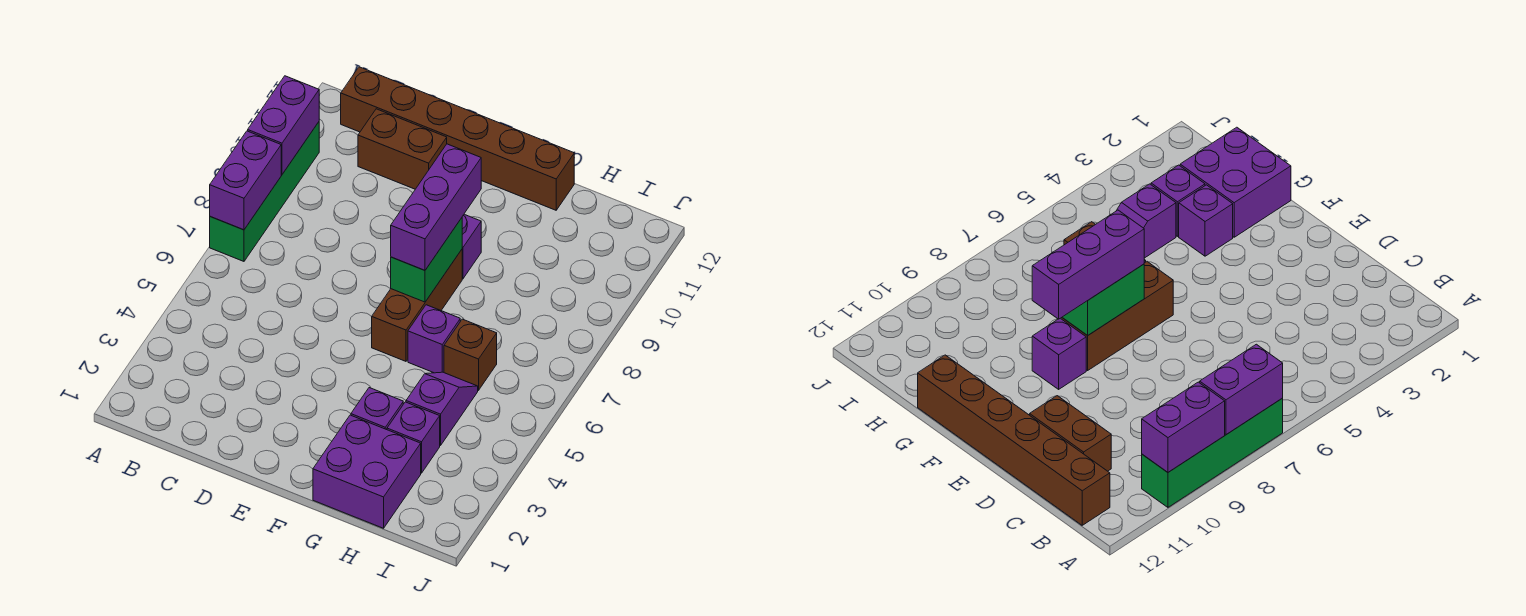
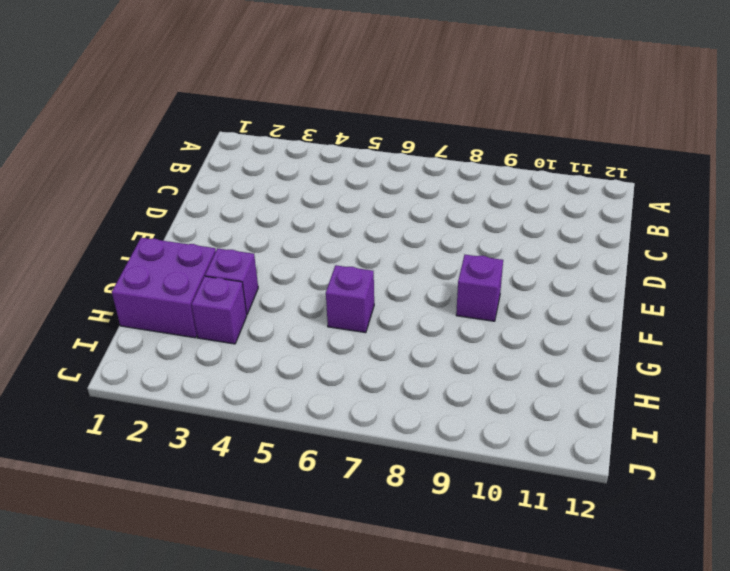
none -> green 1x4 brick [210,122,319,261]
none -> brown 1x6 brick [341,67,574,210]
none -> brown 1x2 brick [358,109,447,189]

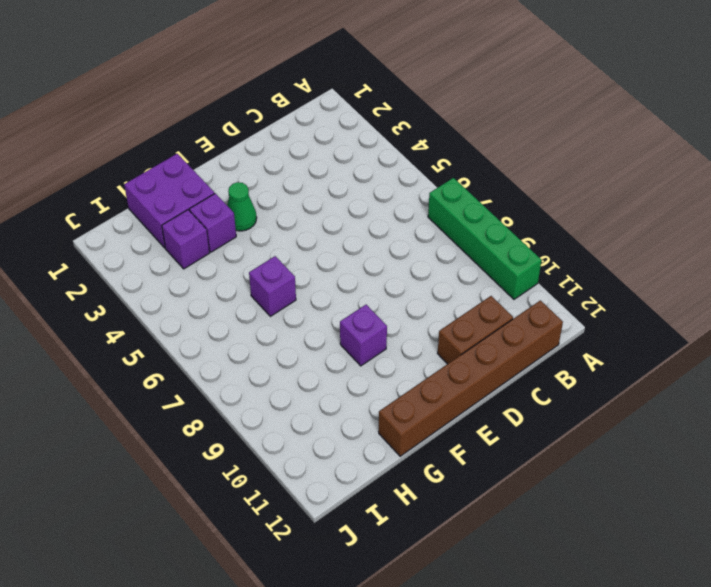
green 1x1 cone [227,182,257,231] -> none
none -> brown 1x3 brick [372,250,462,361]
none -> purple 1x2 slope [406,372,478,446]
none -> brown 1x1 brick [444,319,497,390]

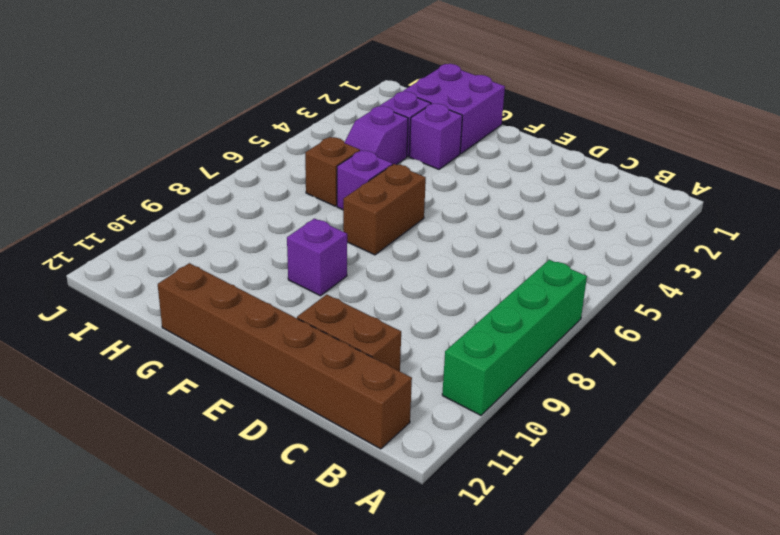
brown 1x2 brick [343,164,426,255] -> brown 1x3 brick [372,250,462,361]
none -> purple 1x2 brick [210,131,281,230]
none -> purple 1x2 brick [248,76,319,175]
none -> green 1x2 brick [391,218,462,302]

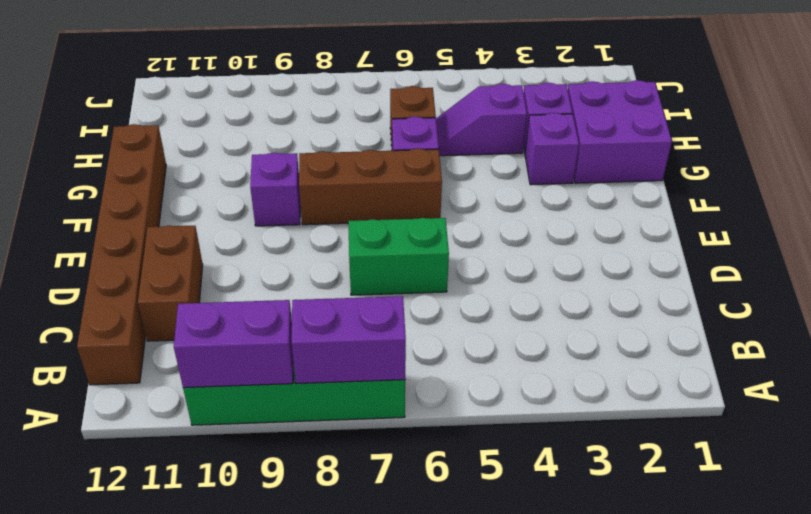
green 1x2 brick [348,218,449,295] -> green 1x2 brick moved to [391,218,462,302]
none -> purple 1x3 brick [391,144,481,270]

